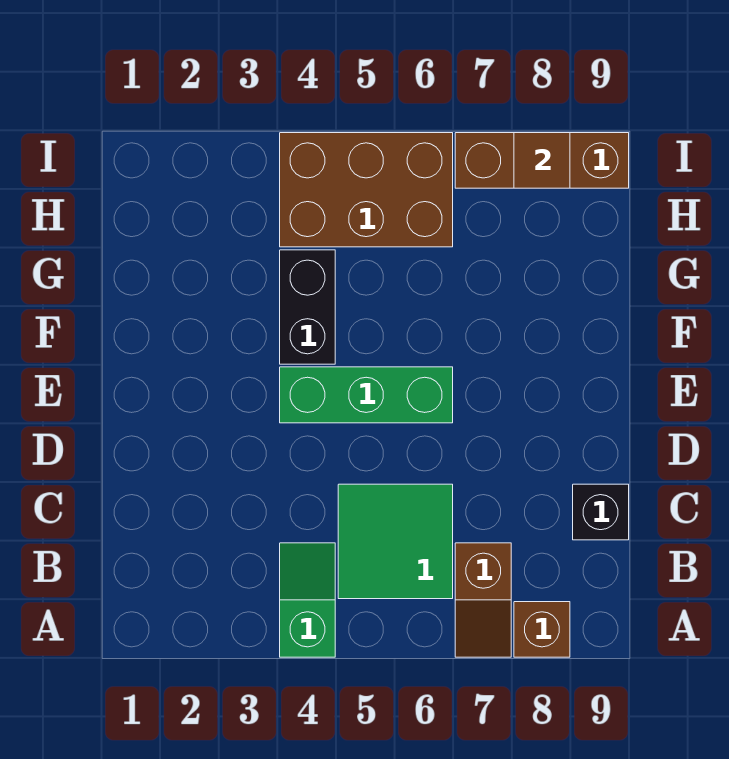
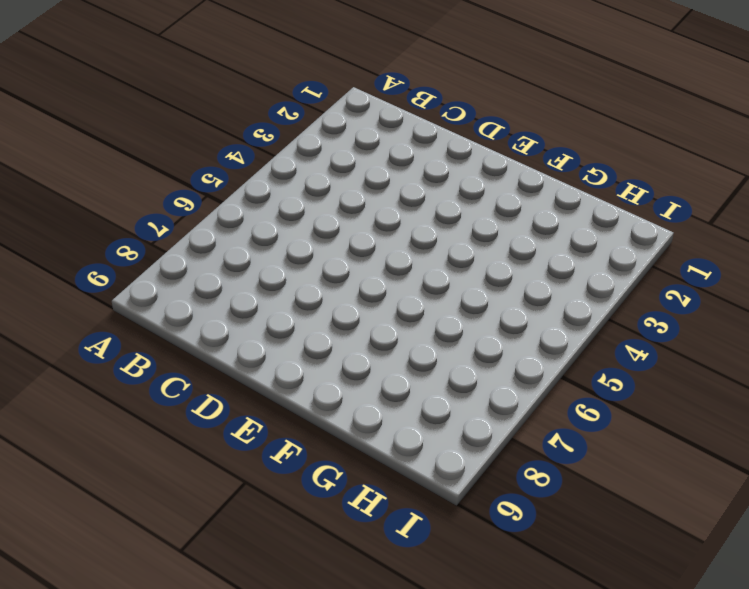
none -> green 1x2 slope [280,543,335,657]
none -> brown 1x2 slope [455,543,511,657]

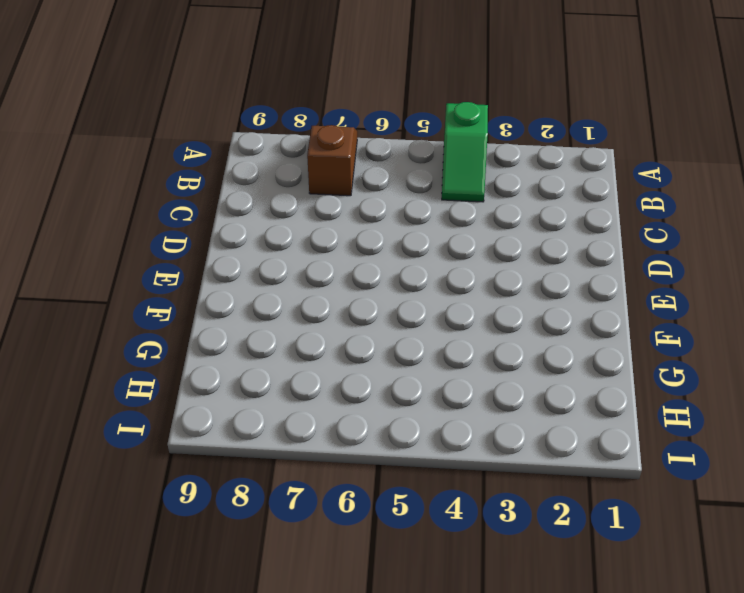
none -> brown 1x1 brick [514,602,570,657]
none -> green 2x2 tile [338,484,453,599]

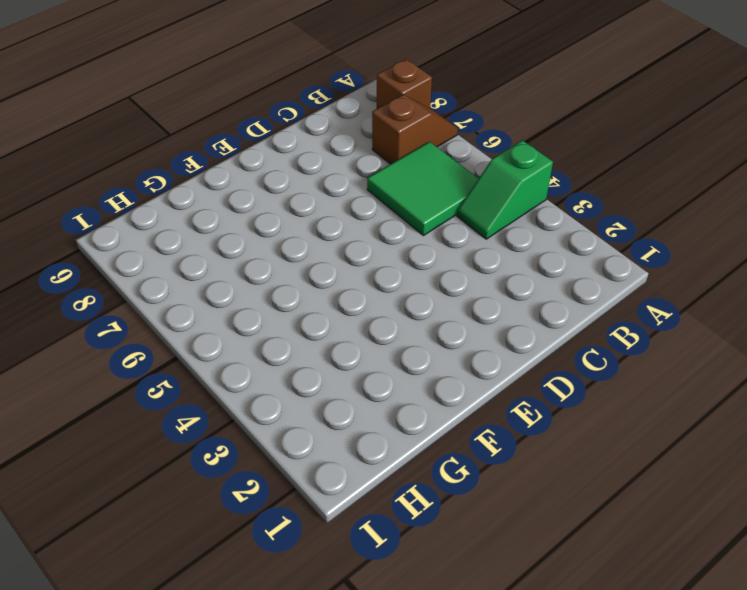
none -> black 1x1 brick [573,484,629,540]
none -> green 1x3 brick [280,367,453,423]

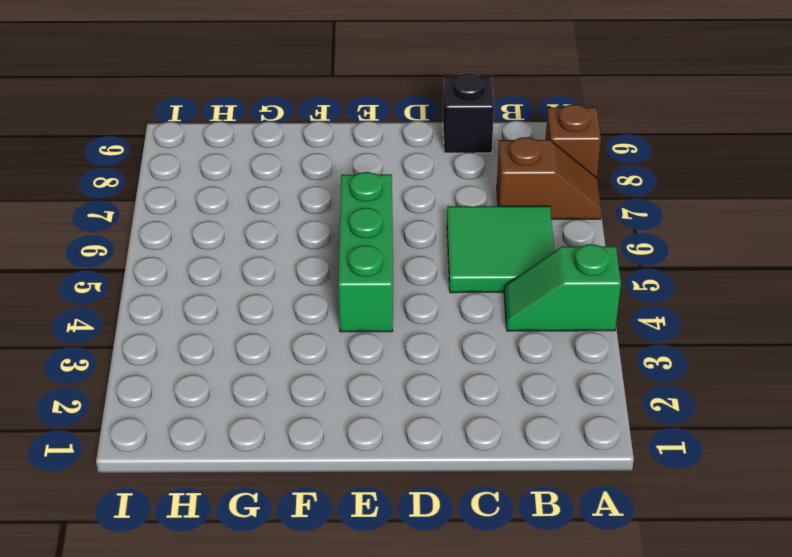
none -> black 1x2 brick [280,250,335,364]
none -> brown 2x3 brick [280,133,453,247]

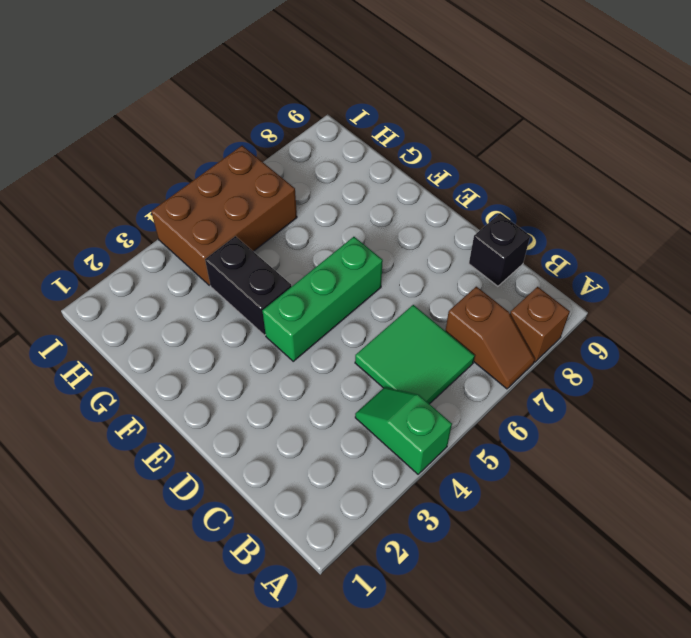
none -> brown 1x3 brick [455,133,629,188]
none -> brown 1x1 tile [514,133,570,188]

